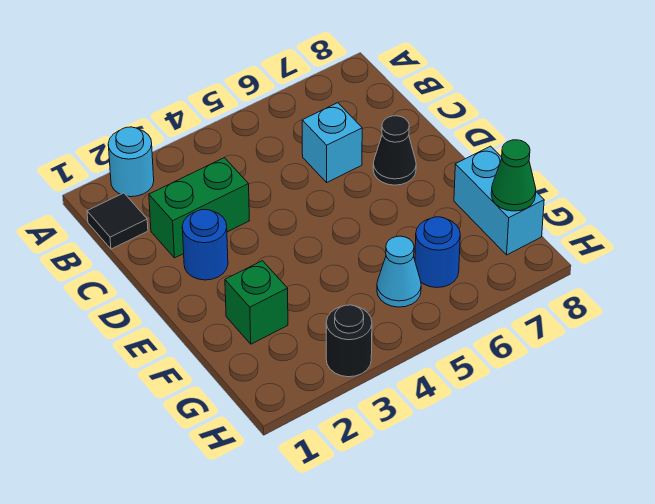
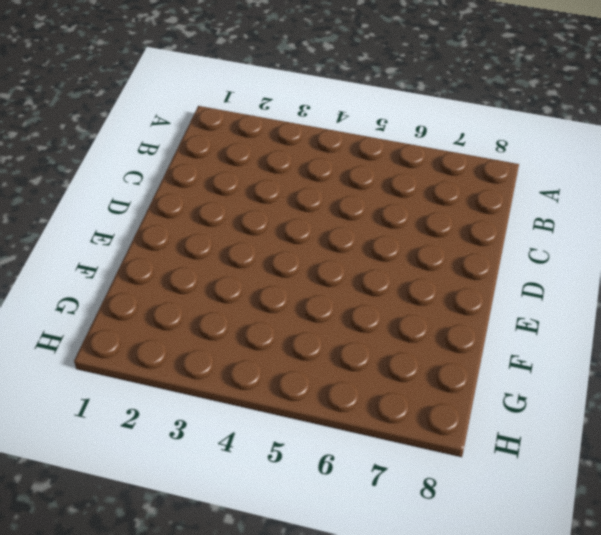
none -> cyan 1x1 round brick [108,127,154,197]
none -> black 1x1 tile [87,193,148,249]
none -> green 1x2 brick [149,158,249,258]

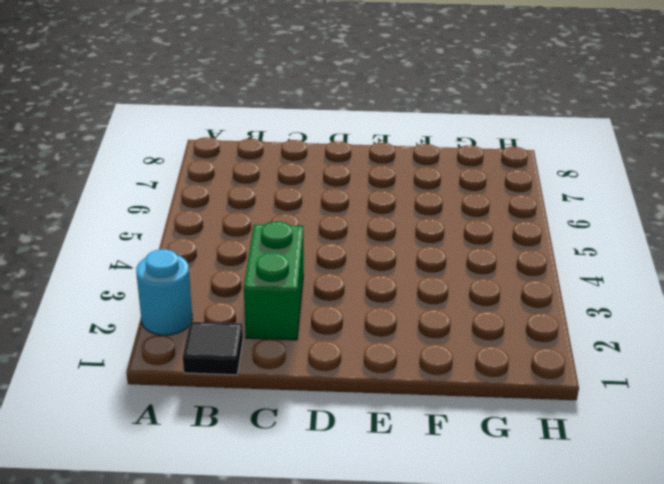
none -> cyan 1x1 brick [302,103,362,182]
none -> blue 1x1 round brick [182,210,228,280]
none -> black 1x1 cone [373,116,416,185]

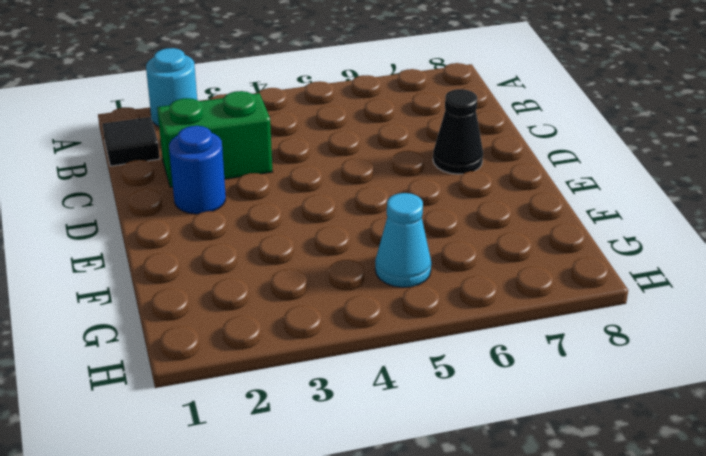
none -> cyan 1x1 brick [302,103,362,182]
none -> green 1x1 brick [225,261,288,344]
none -> cyan 1x2 brick [454,146,544,255]

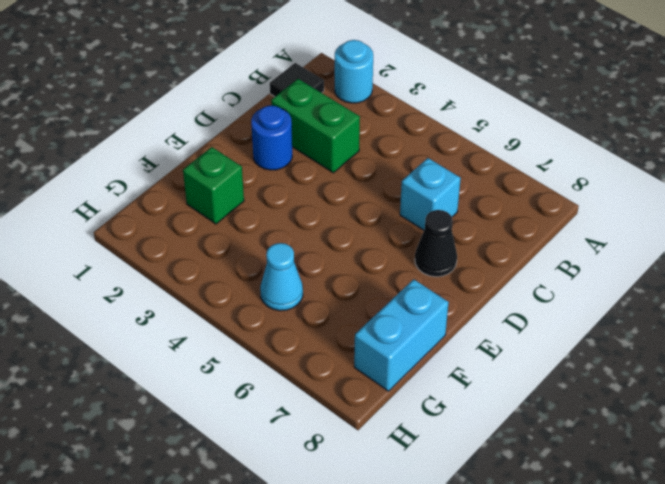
none -> blue 1x1 round brick [415,217,460,288]
none -> black 1x1 round brick [326,305,372,377]
none -> green 1x1 cone [491,140,536,211]

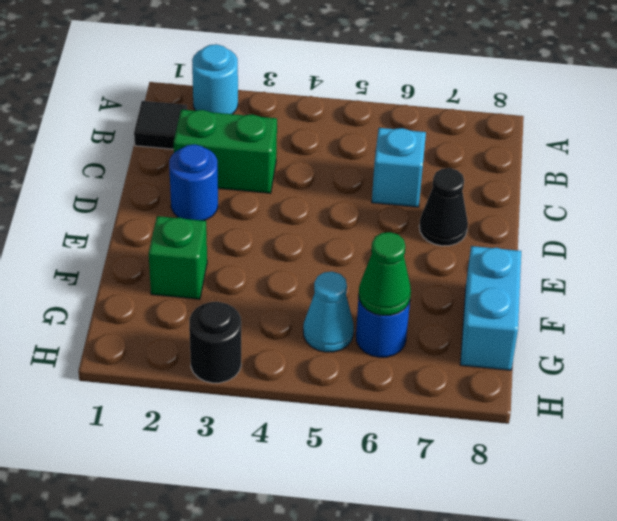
green 1x1 cone [359,232,411,316] -> green 1x1 cone moved to [491,140,536,211]

